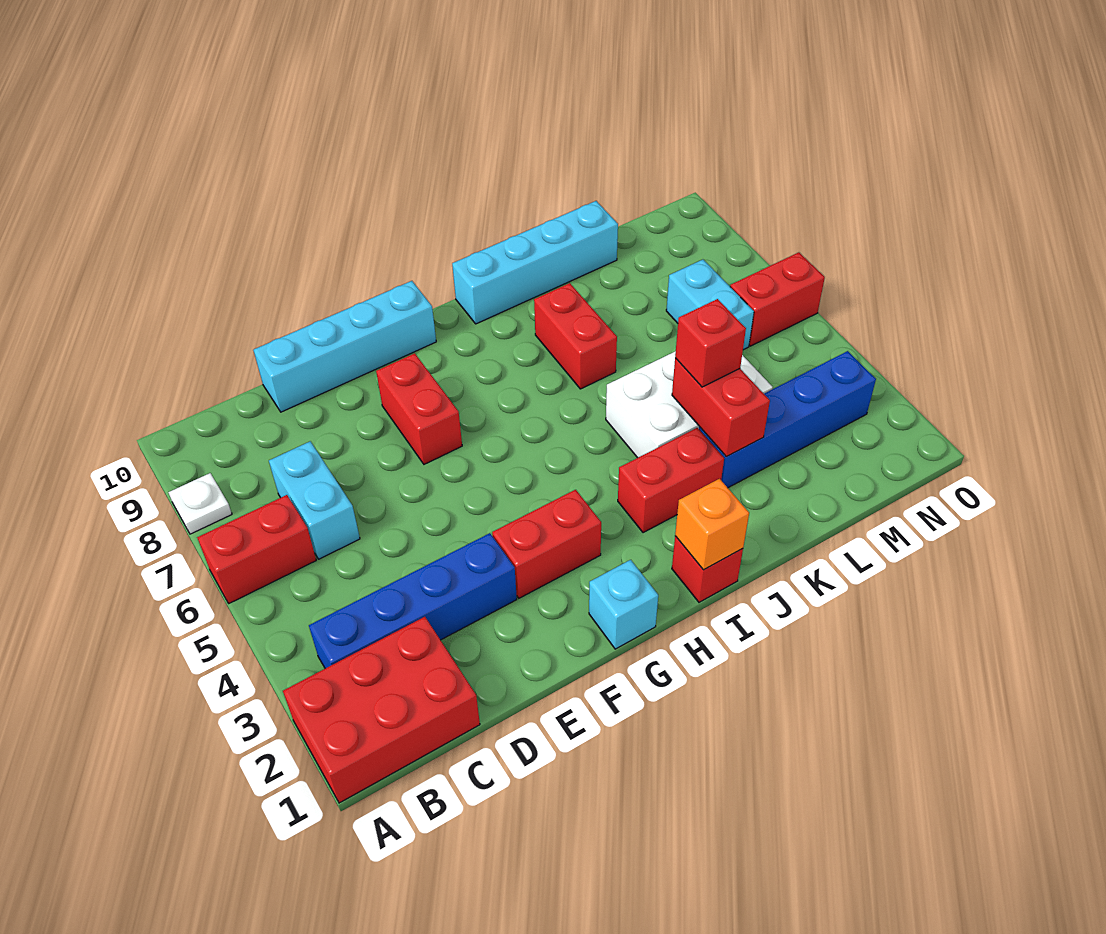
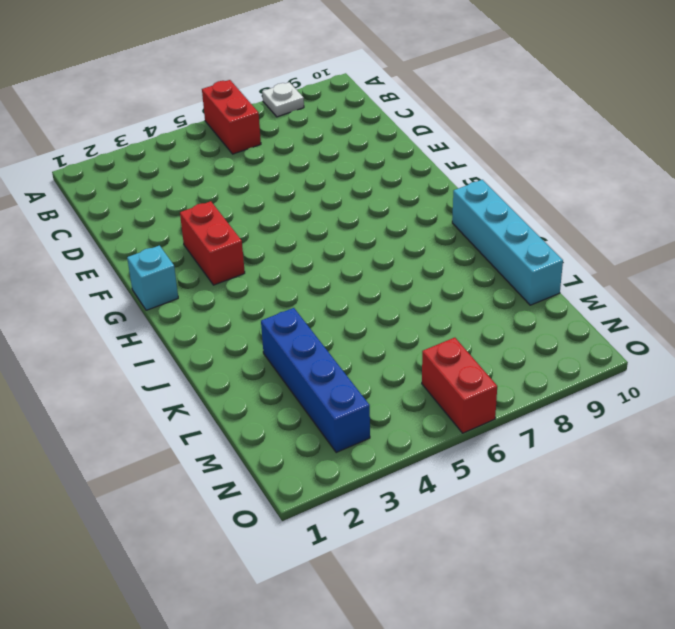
none -> red 2x3 brick [283,617,480,803]
none -> blue 1x4 brick [309,533,517,668]
none -> cyan 1x2 brick [269,441,360,559]

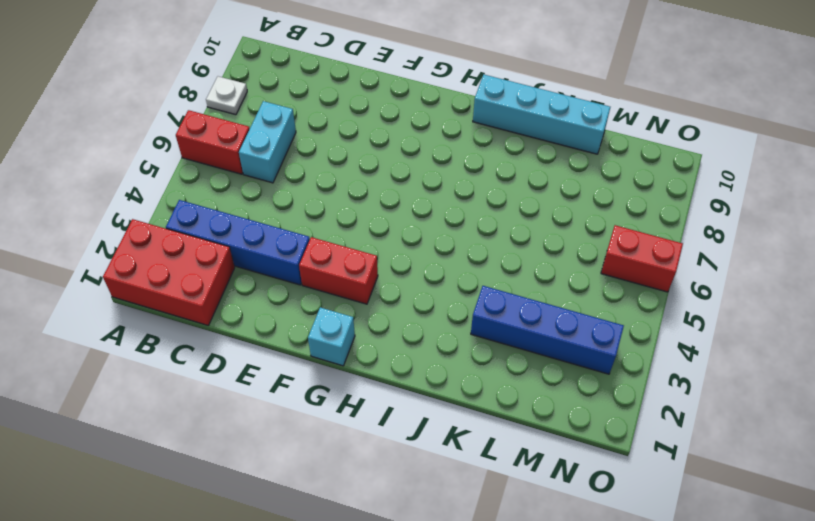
none -> cyan 1x4 brick [254,281,436,412]
none -> red 1x2 brick [376,353,462,464]
none -> red 1x1 brick [672,536,743,602]

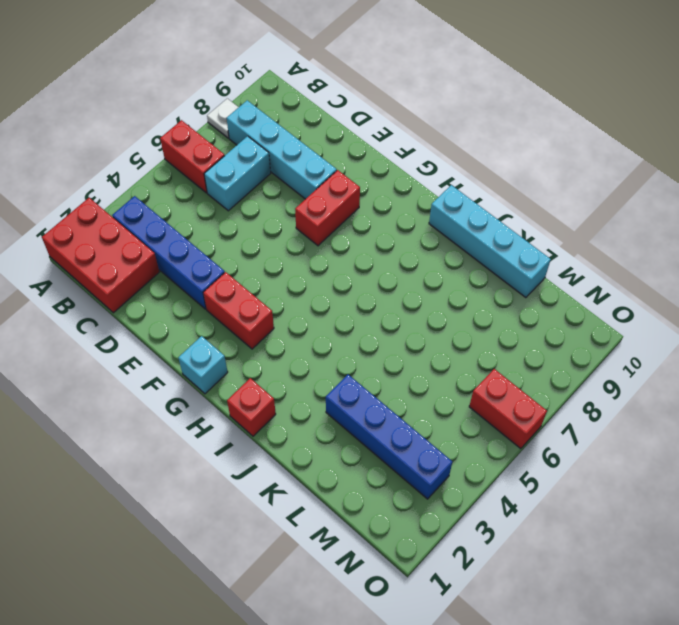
cyan 1x4 brick [227,100,337,199] -> cyan 1x4 brick moved to [254,281,436,412]
none -> red 1x2 brick [618,428,724,533]
none -> white 2x3 brick [606,351,773,458]
none -> red 1x2 brick [534,283,617,389]

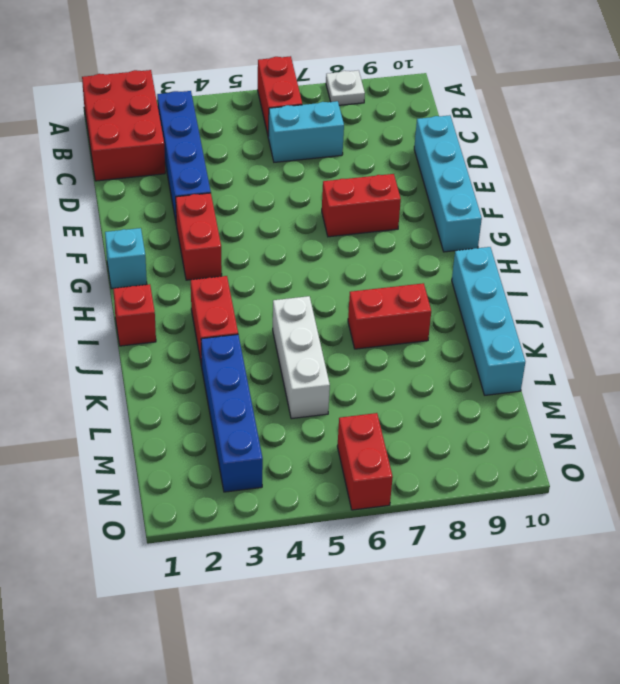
white 1x3 brick [273,296,330,419] -> white 2x3 brick [606,351,773,458]
none -> cyan 1x2 brick [666,259,754,350]
none -> orange 1x1 brick [675,479,749,570]
none -> red 1x2 brick [672,358,770,457]

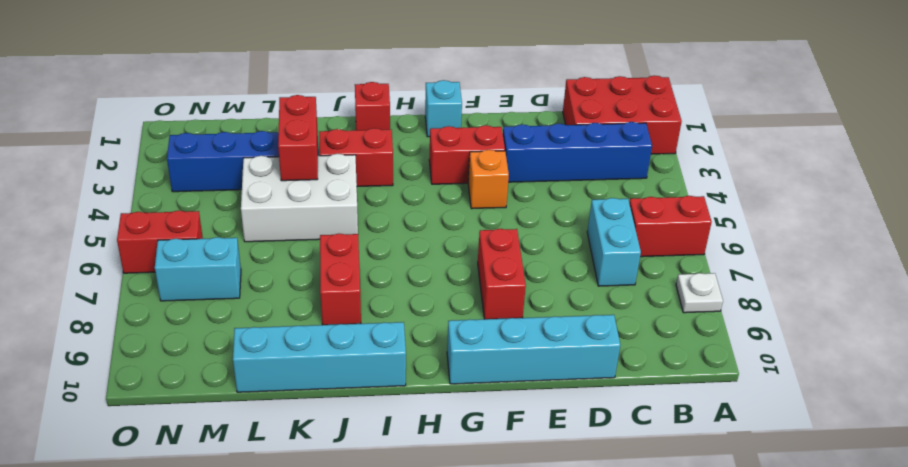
orange 1x1 brick [468,150,509,209] -> orange 1x1 brick moved to [675,479,749,570]
cyan 1x2 brick [155,237,241,301] -> cyan 1x2 brick turned to [666,259,754,350]
none -> red 1x1 brick [675,299,746,387]

